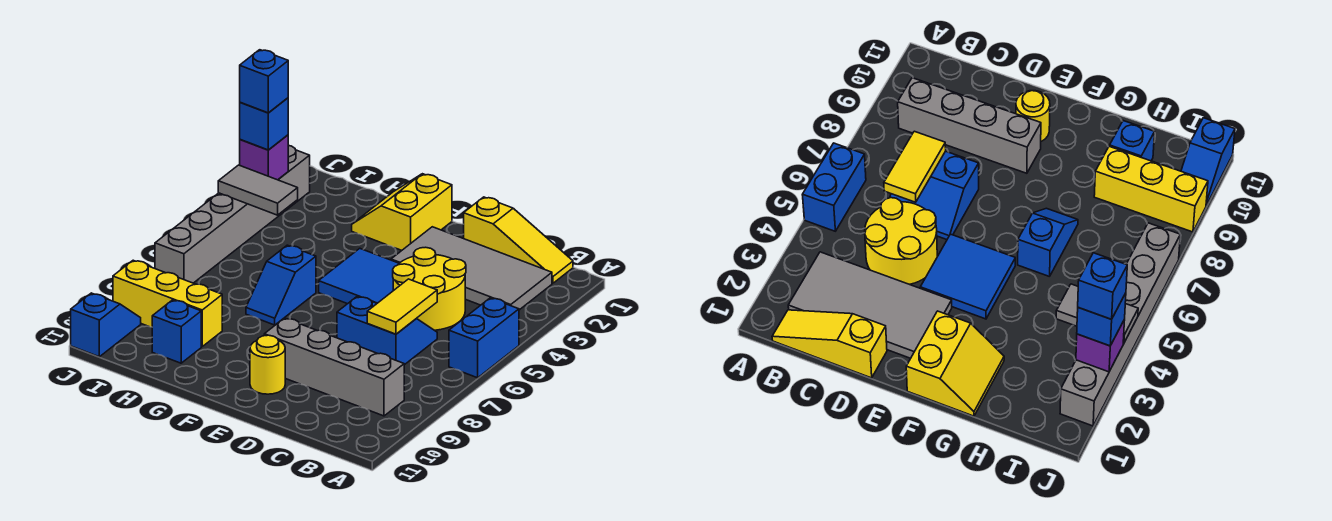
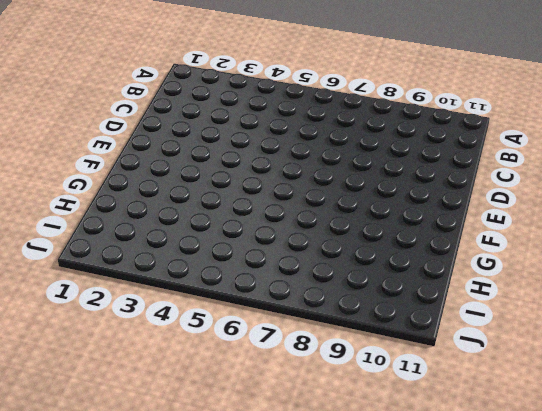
none -> blue 1x2 brick [449,298,519,378]
none -> yellow 1x3 slope [464,197,573,283]
none -> grey 2x4 tile [391,227,552,310]

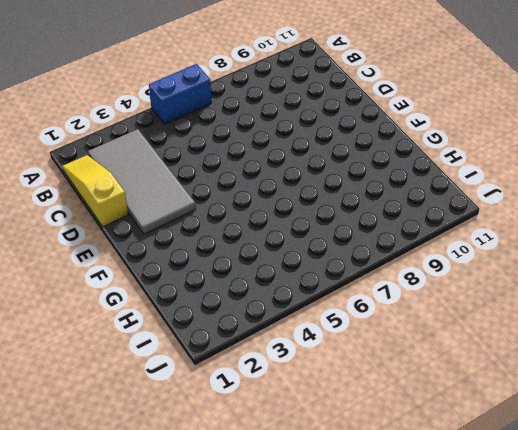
none -> grey 1x4 brick [264,318,404,416]
none -> yellow 2x2 round brick [393,247,466,330]
none -> blue 2x2 slope [337,296,437,365]

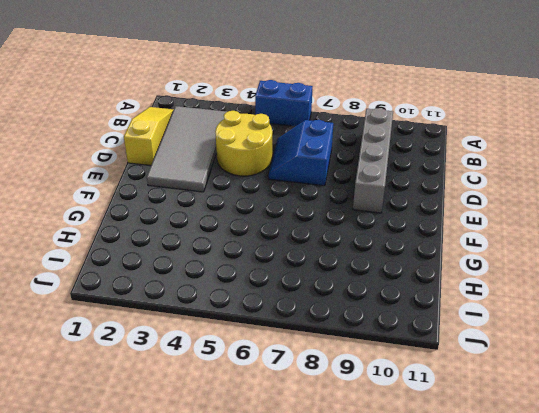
none -> blue 2x2 tile [319,248,399,304]
none -> yellow 1x1 round brick [250,335,285,394]
none -> yellow 2x2 slope [352,174,452,251]

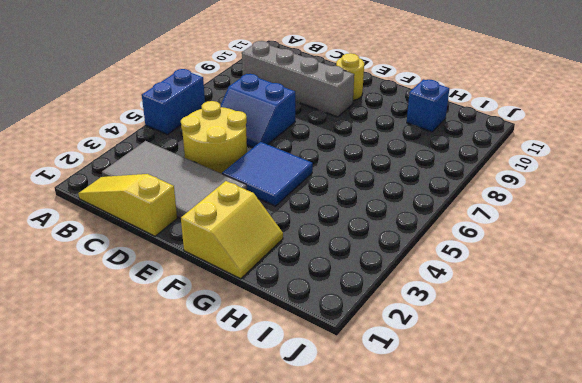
none -> blue 1x2 slope [246,245,316,325]
none -> yellow 1x3 brick [113,260,222,347]
none -> grey 1x6 brick [155,146,310,283]

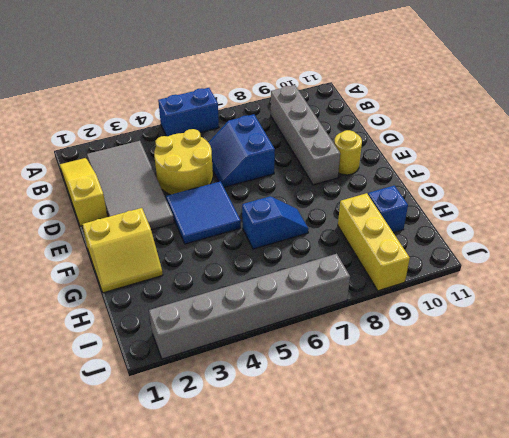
none -> blue 1x2 slope [71,293,141,357]
none -> yellow 1x2 tile [367,279,437,334]
none -> grey 1x2 tile [218,165,298,215]

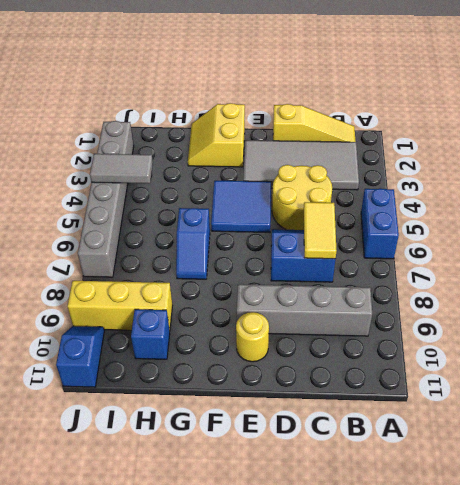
none -> purple 1x1 brick [240,135,288,180]
none -> blue 1x1 brick [240,98,288,150]
none -> blue 1x1 brick [240,50,288,113]

